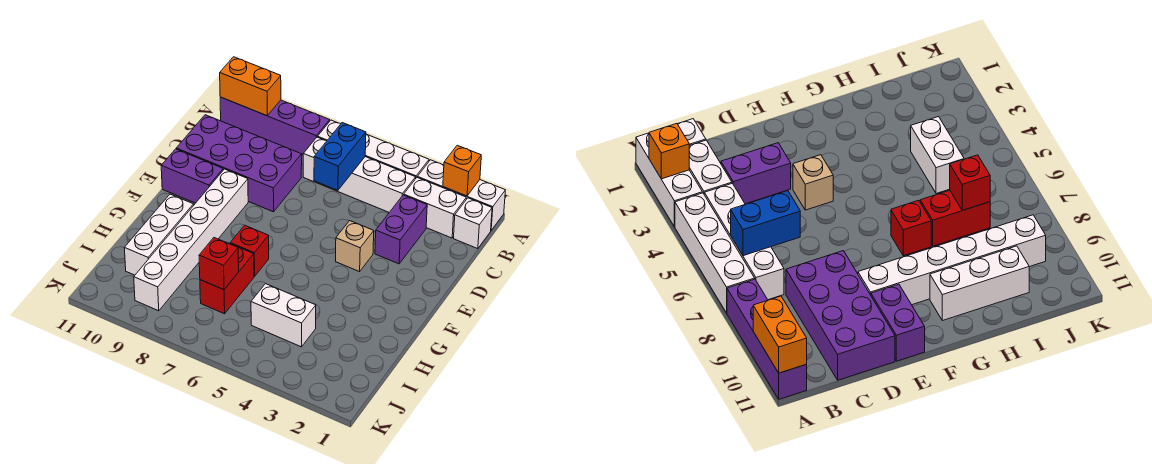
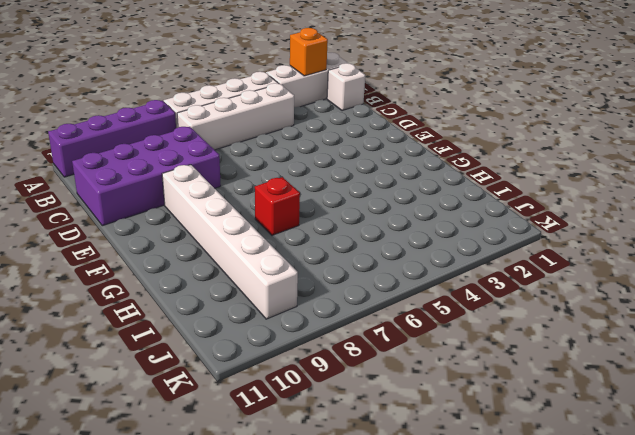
none -> white 1x2 brick [404,178,466,238]
none -> purple 1x2 brick [375,195,427,264]
none -> tan 1x1 brick [336,221,374,272]

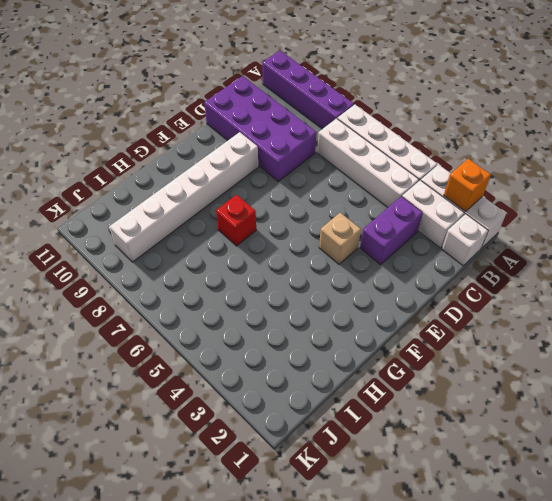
none -> purple 1x2 brick [161,149,223,203]
none -> white 1x3 brick [124,194,194,275]
none -> red 1x2 brick [200,244,254,314]

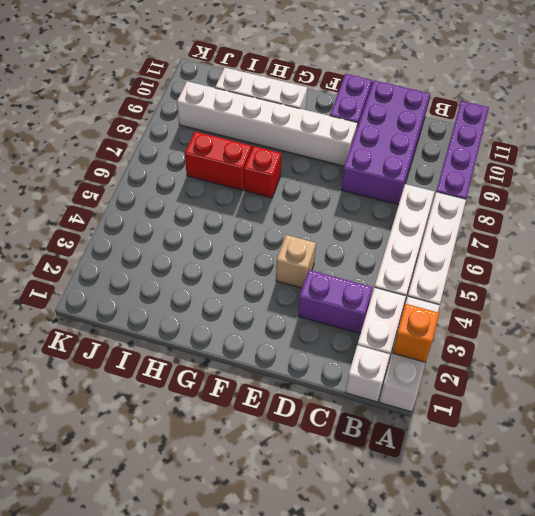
none -> white 1x2 brick [251,284,316,347]
none -> orange 1x2 brick [220,57,281,116]
none -> blue 1x2 brick [314,123,366,190]

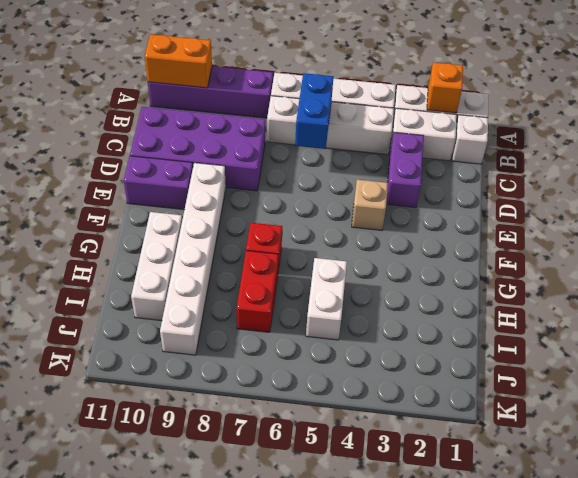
white 1x2 brick [306,258,347,340] -> white 1x2 brick turned to [251,284,316,347]
none -> red 1x1 brick [199,238,239,290]

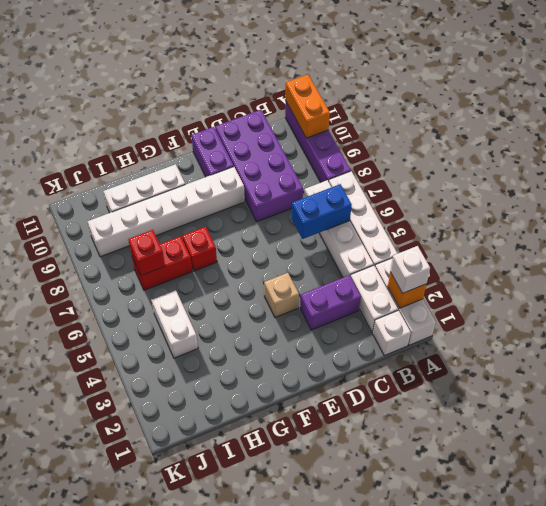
white 1x1 brick [390,246,430,293] -> none

